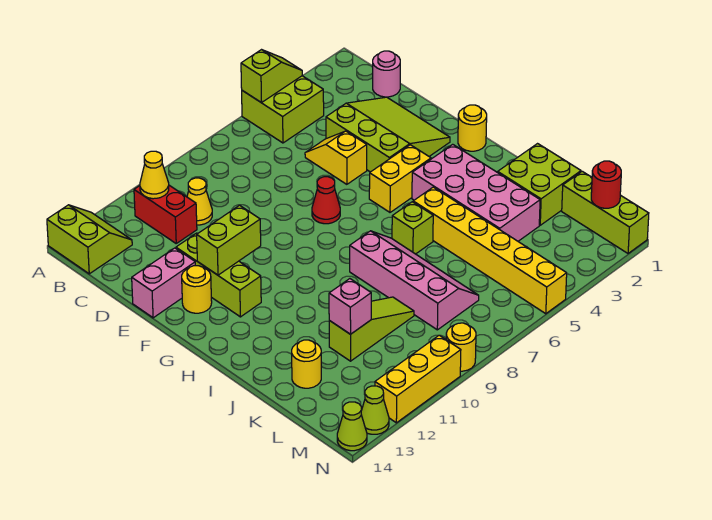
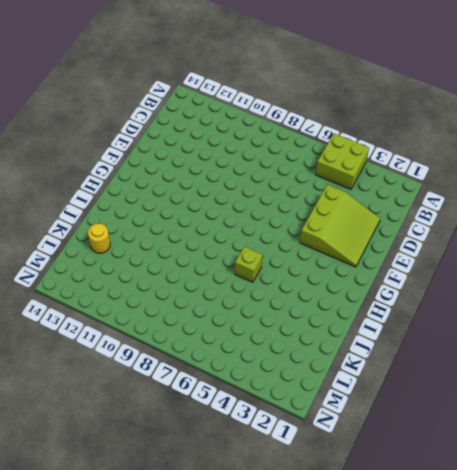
none -> lime 2x2 slope [47,205,132,274]
none -> red 1x2 brick [134,185,197,243]
none -> pink 1x1 round brick [373,51,400,97]
none -> yellow 1x1 cone [187,178,212,225]

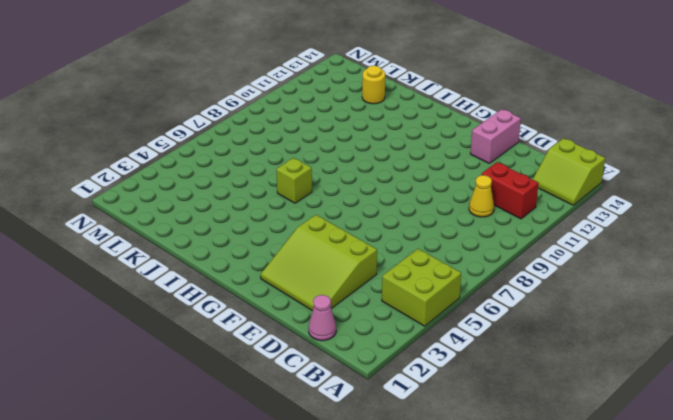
pink 1x1 cone [309,295,336,341] -> pink 1x1 round brick [373,51,400,97]
none -> yellow 1x2 slope [305,131,367,184]
none -> lime 1x3 brick [176,233,261,317]
none -> red 1x1 cone [312,177,340,224]
none -> yellow 1x1 round brick [182,266,212,313]

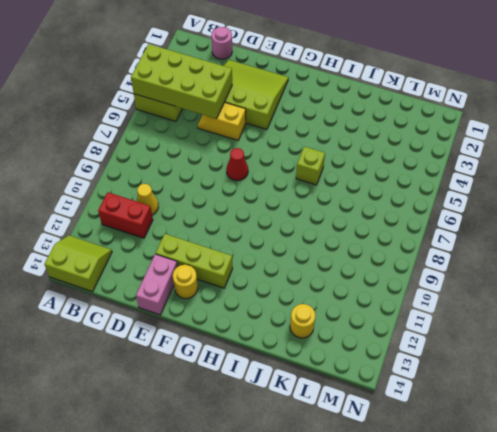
lime 2x4 brick [131,44,232,119] -> lime 1x2 slope [241,50,302,103]
none -> yellow 1x1 round brick [458,105,487,151]
none -> yellow 1x2 brick [369,145,431,212]
none -> pink 2x4 brick [412,144,540,241]
none -> yellow 1x6 brick [413,187,567,314]

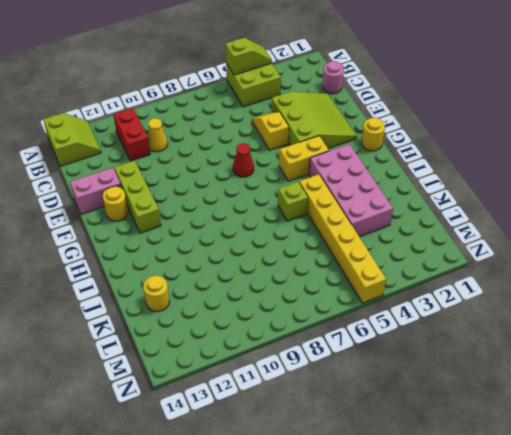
none -> pink 2x4 slope [350,231,479,330]
none -> lime 2x2 brick [498,144,581,225]
none -> lime 1x3 slope [329,297,414,361]
none -> lime 1x3 brick [562,171,649,253]

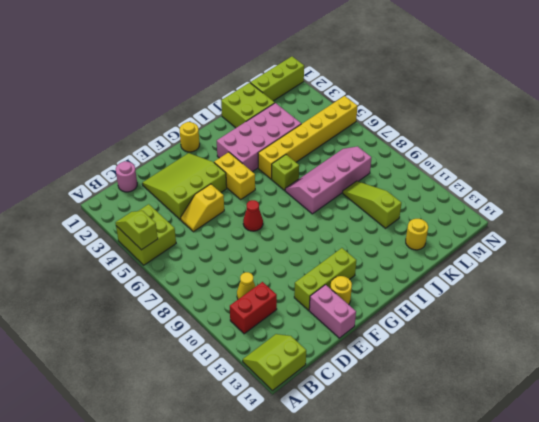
none -> yellow 1x1 round brick [446,323,476,371]
none -> yellow 1x3 brick [375,335,461,423]
none -> lime 1x1 cone [361,386,389,434]
none -> lime 1x1 cone [337,402,367,451]

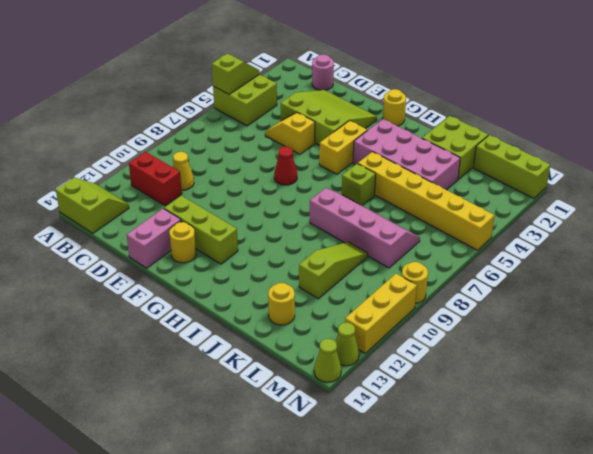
none -> yellow 1x1 cone [140,151,169,199]
none -> lime 1x2 brick [197,205,261,275]
none -> pink 1x1 brick [329,279,371,334]
none -> red 1x1 round brick [591,161,621,208]

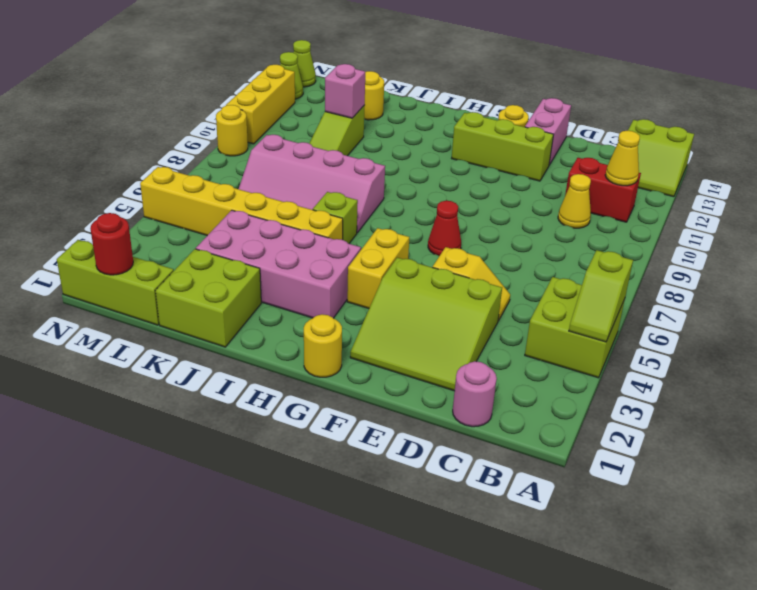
none -> lime 1x2 brick [197,205,261,275]

